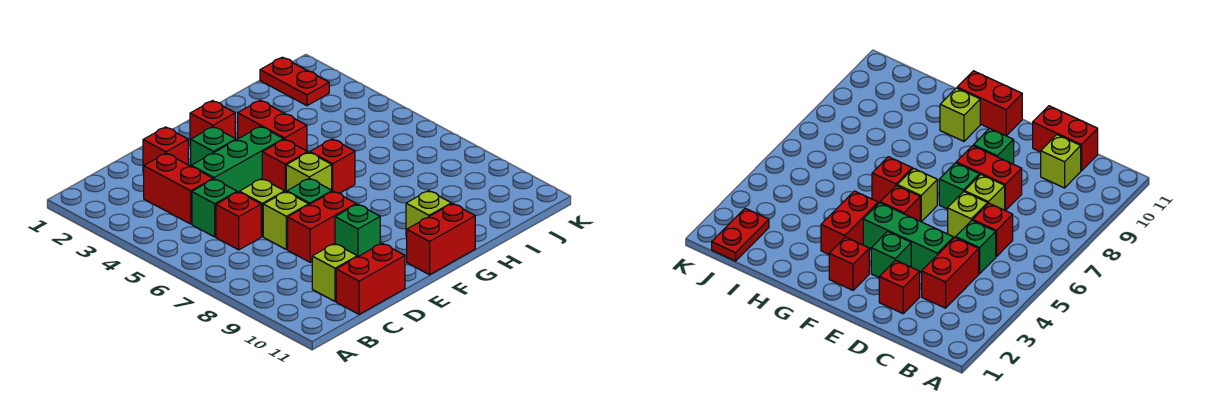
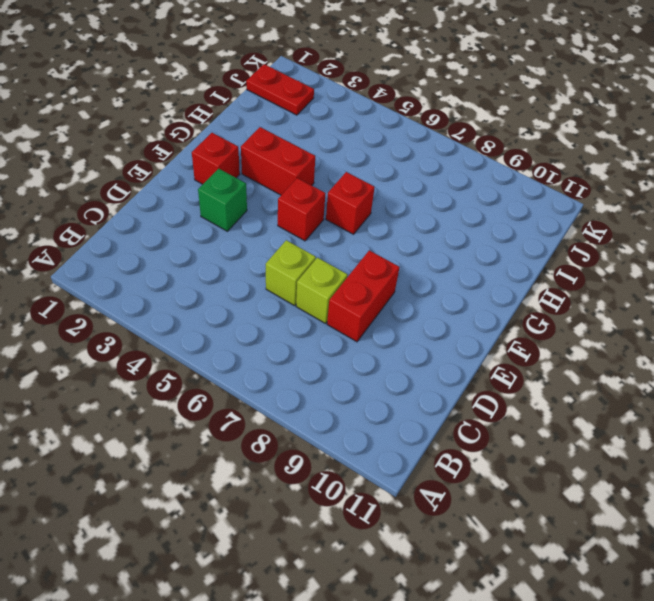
none -> red 1x2 brick [144,153,213,224]
none -> green 1x1 brick [192,179,237,237]
none -> red 1x1 brick [216,192,261,250]

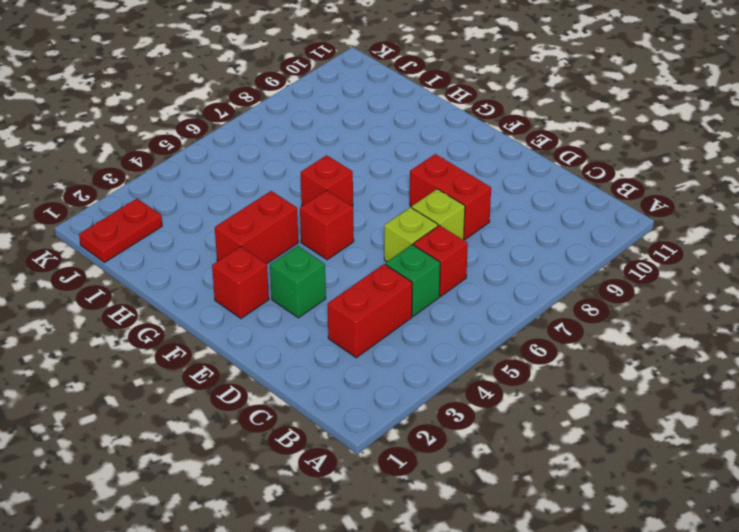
none -> lime 1x1 brick [312,244,357,301]
none -> red 1x2 brick [336,243,405,314]
none -> red 1x1 brick [143,127,188,173]

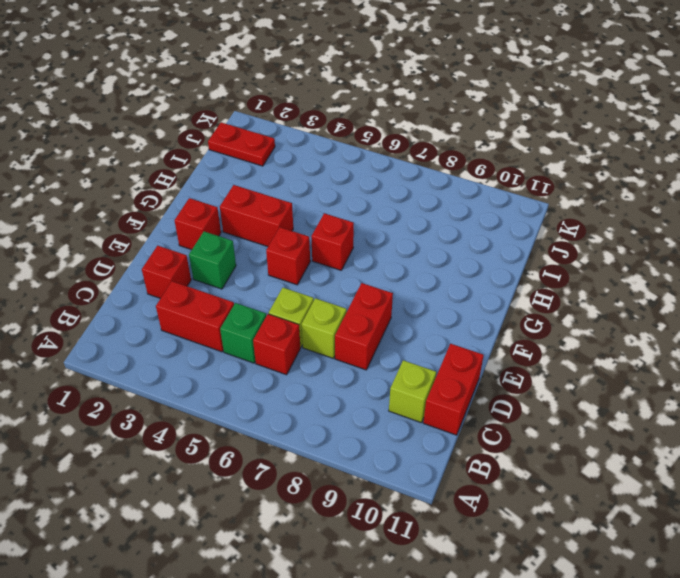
none -> green 1x3 brick [191,126,284,192]
none -> green 1x1 brick [287,178,332,205]
none -> green 1x1 brick [335,204,380,257]

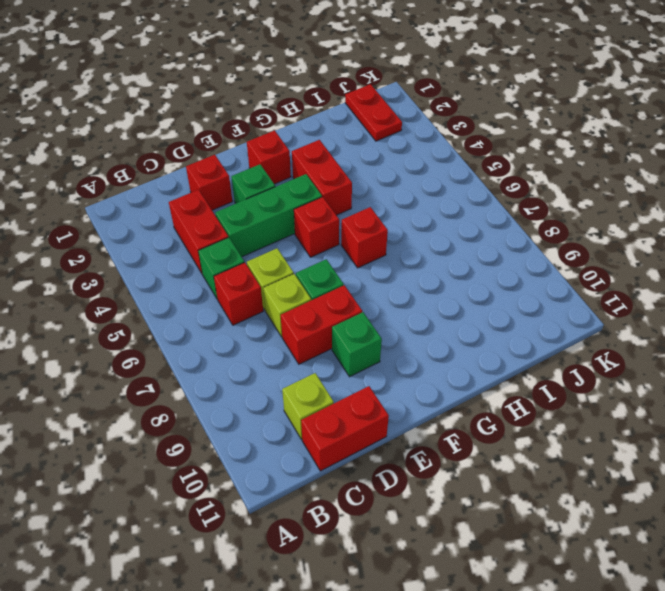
none -> lime 1x1 brick [286,152,332,192]
none -> red 1x2 brick [407,204,475,275]
none -> lime 1x1 brick [406,191,451,237]

